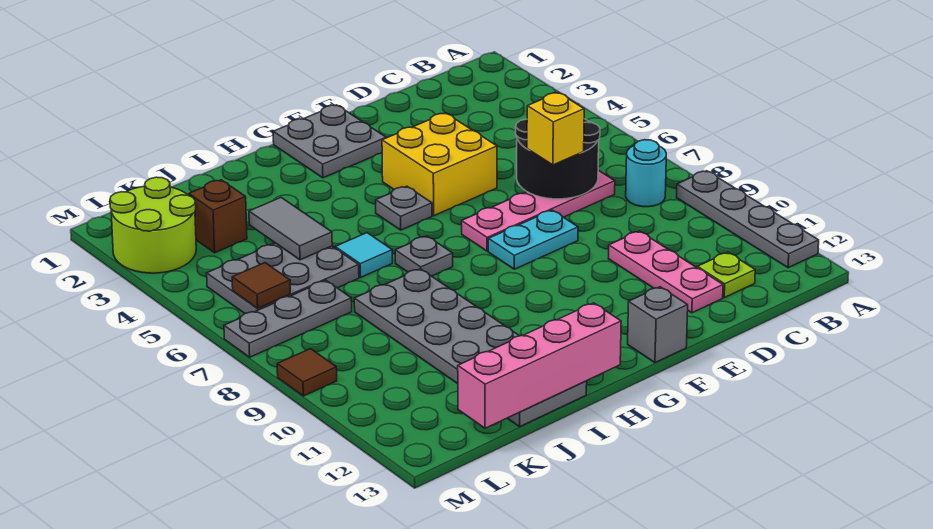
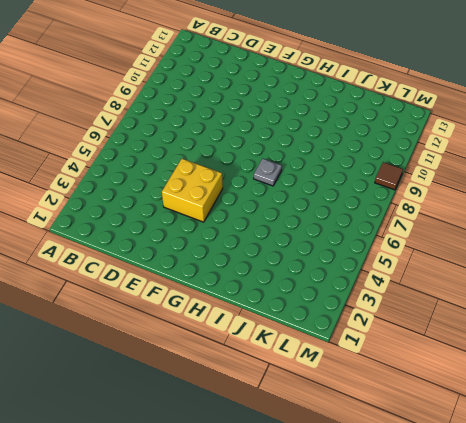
none -> grey 1x4 plate [677,171,819,268]
none -> cyan 1x1 round brick [626,140,666,207]
none -> pink 1x4 plate [462,170,615,251]

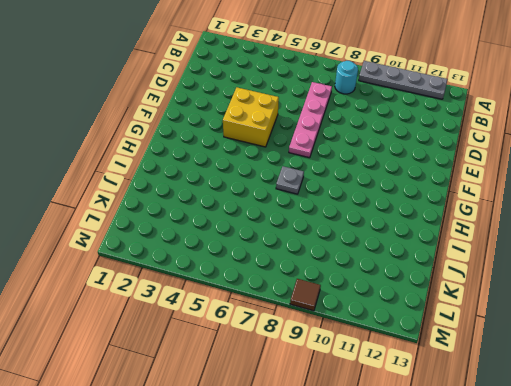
none -> lime 1x1 plate [697,252,755,298]
none -> pink 1x3 plate [608,231,723,313]
none -> cyan 1x2 plate [488,210,578,269]

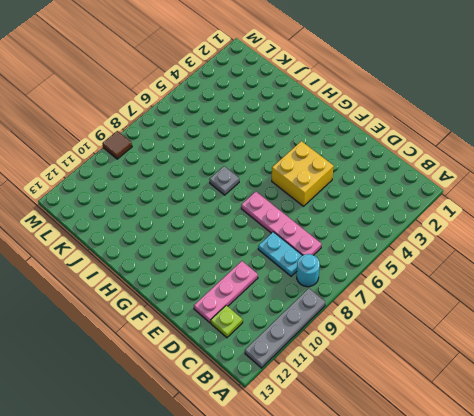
cyan 1x2 plate [258,232,302,276] -> cyan 1x2 plate moved to [488,210,578,269]
none -> grey 2x2 plate [273,105,386,178]
none -> grey 1x1 brick [628,287,688,363]
none -> grey 1x1 plate [376,186,432,230]

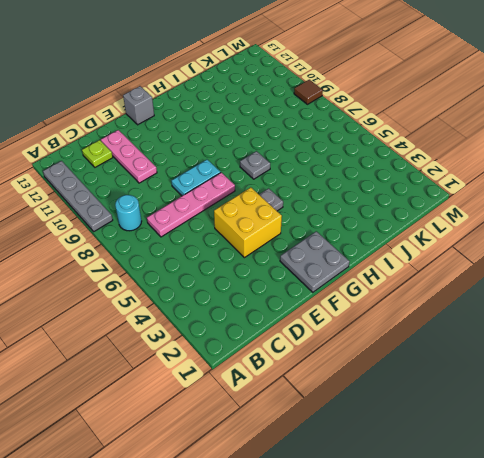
none -> cyan 1x1 tile [335,233,392,277]
none -> grey 2x6 plate [354,269,587,427]
none -> grey 2x3 plate [207,243,359,313]

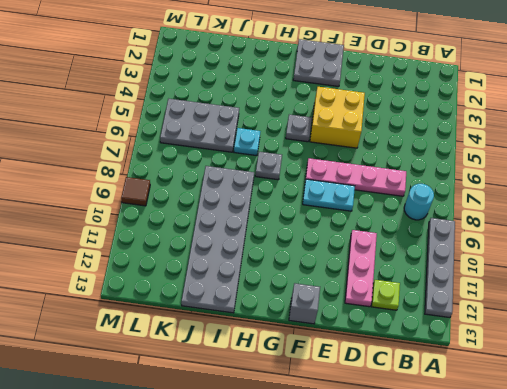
cyan 1x1 plate [234,128,260,156] -> cyan 1x1 tile [335,233,392,277]
none -> brown 1x1 brick [189,180,247,253]
none -> grey 1x3 plate [224,281,352,357]
none -> lime 2x2 round brick [110,177,196,273]

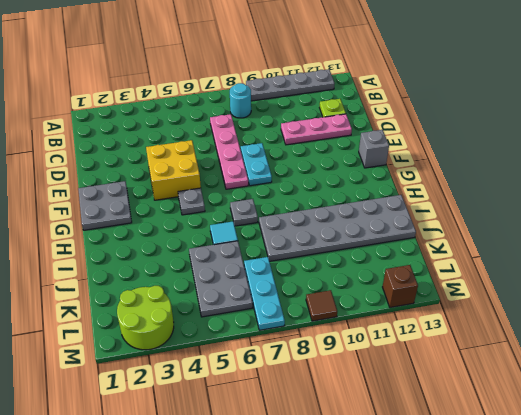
cyan 1x3 plate [244,257,285,330] -> grey 1x3 plate [224,281,352,357]
brown 1x1 brick [383,265,418,307] -> brown 1x1 brick moved to [189,180,247,253]
none -> black 2x2 round brick [516,119,600,199]
none -> pink 1x4 brick [458,303,621,428]
none -> grey 1x2 tile [249,198,332,260]

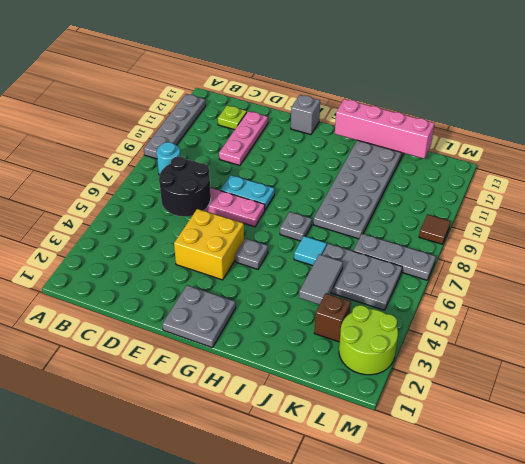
none -> brown 1x1 tile [232,263,290,308]
none -> yellow 1x1 brick [527,93,584,165]

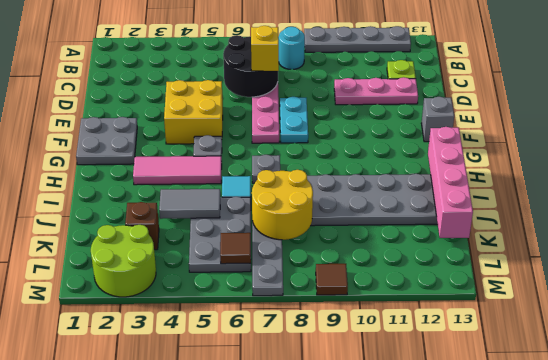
pink 1x3 tile [133,156,222,185] -> none
yellow 2x2 round brick [252,170,313,240] -> none

